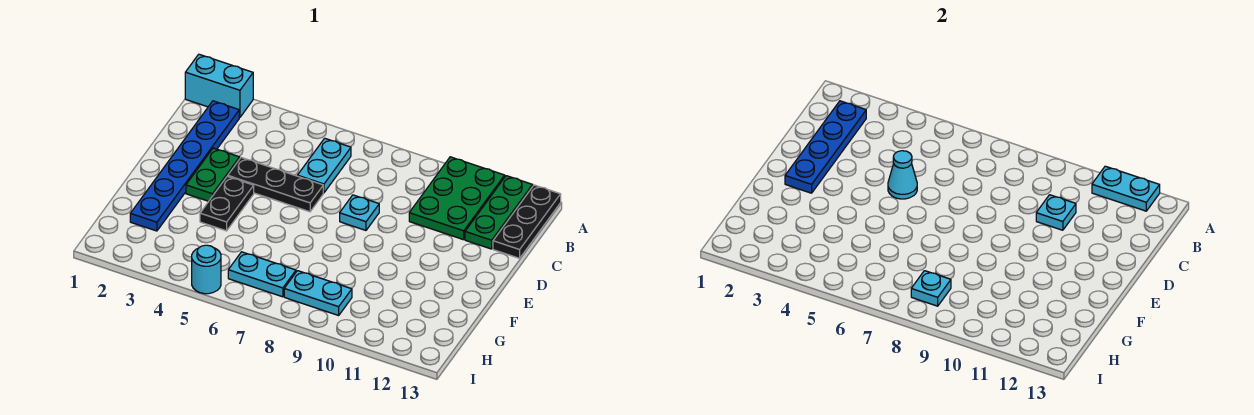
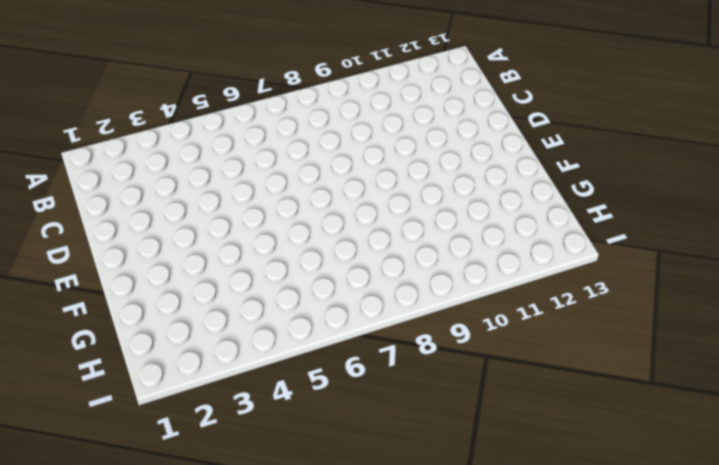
none -> cyan 1x2 brick [185,54,253,118]
none -> green 2x3 plate [409,157,505,240]
none -> green 1x3 plate [465,176,533,249]

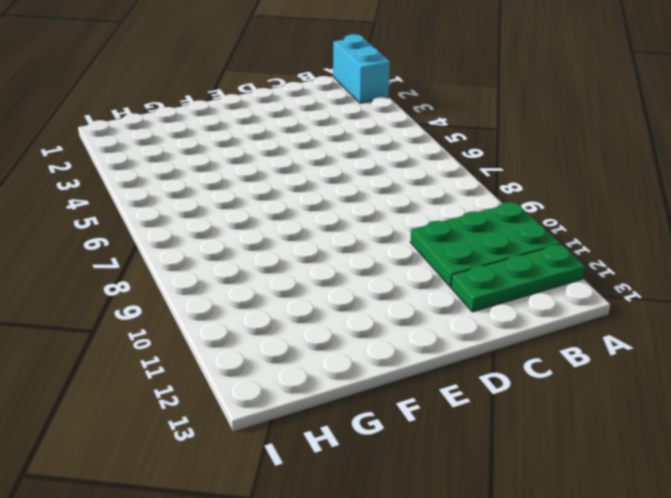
none -> black 1x3 plate [493,185,561,258]
none -> blue 1x6 plate [130,101,239,231]
none -> cyan 1x2 plate [297,138,351,193]

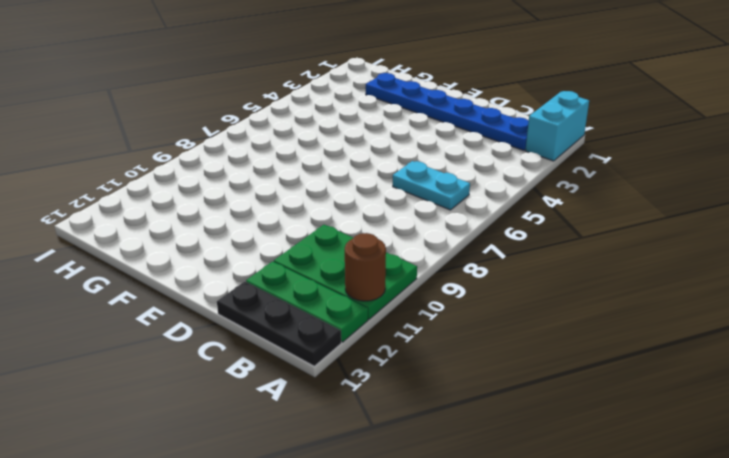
brown 1x1 round brick [345,233,386,301] -> cyan 1x2 plate [1092,166,1160,211]
none -> green 1x2 plate [186,148,240,201]
none -> black 1x3 plate [228,158,323,212]
none -> cyan 1x1 plate [340,195,379,230]

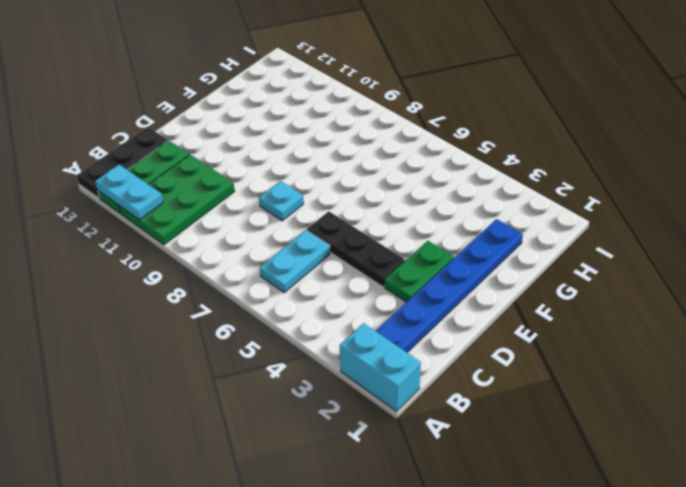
none -> black 1x2 plate [200,176,254,231]
none -> cyan 1x2 plate [228,252,296,297]
none -> cyan 1x2 plate [284,271,352,315]

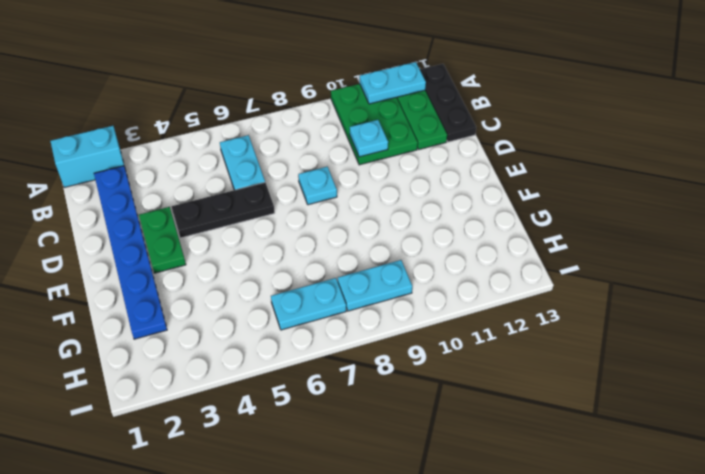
none -> black 1x2 plate [200,176,254,231]
none -> cyan 1x1 round brick [192,245,221,294]
none -> blue 1x4 plate [785,101,866,193]

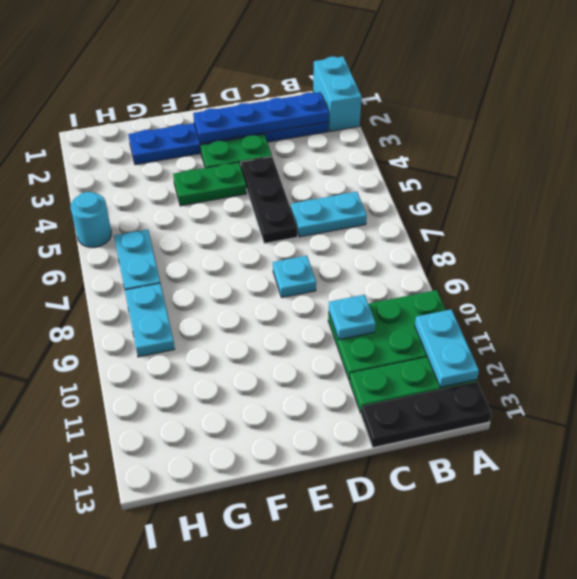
green 1x2 plate [173,162,247,206] -> black 1x2 plate [200,176,254,231]
none -> cyan 1x1 cone [888,151,917,199]
none -> cyan 1x1 plate [911,271,951,306]

